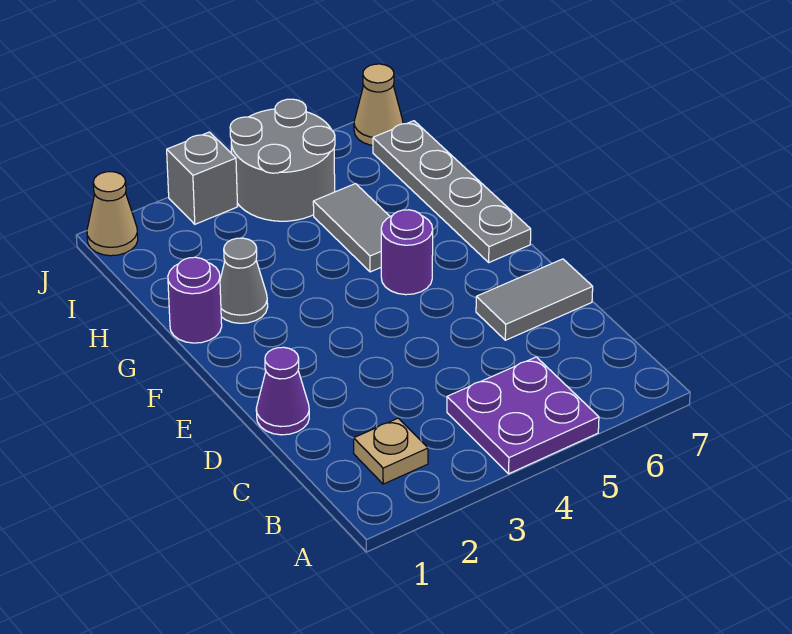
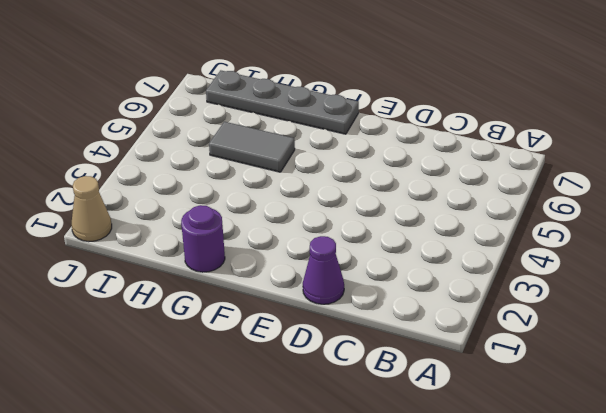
none -> purple 2x2 plate [447,357,599,474]
none -> tan 1x1 plate [354,418,428,484]
none -> grey 1x2 tile [476,259,593,340]

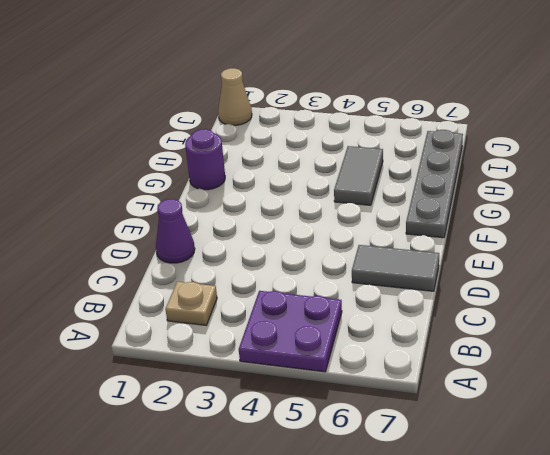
none -> purple 1x1 round brick [381,210,433,295]
none -> grey 1x1 cone [220,238,268,323]
none -> grey 2x2 round brick [230,99,335,221]

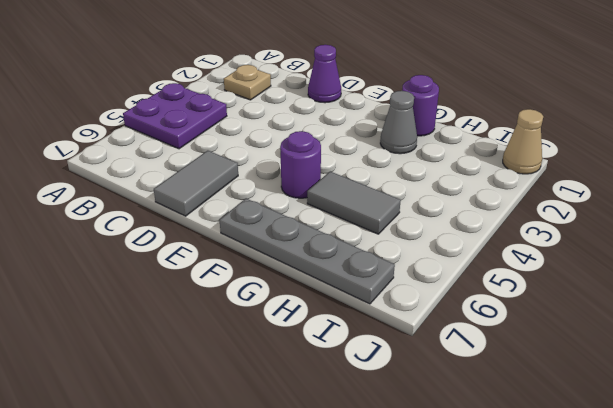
none -> grey 2x2 round brick [230,99,335,221]
none -> grey 1x1 brick [167,132,238,224]
none -> tan 1x1 cone [354,64,403,145]

